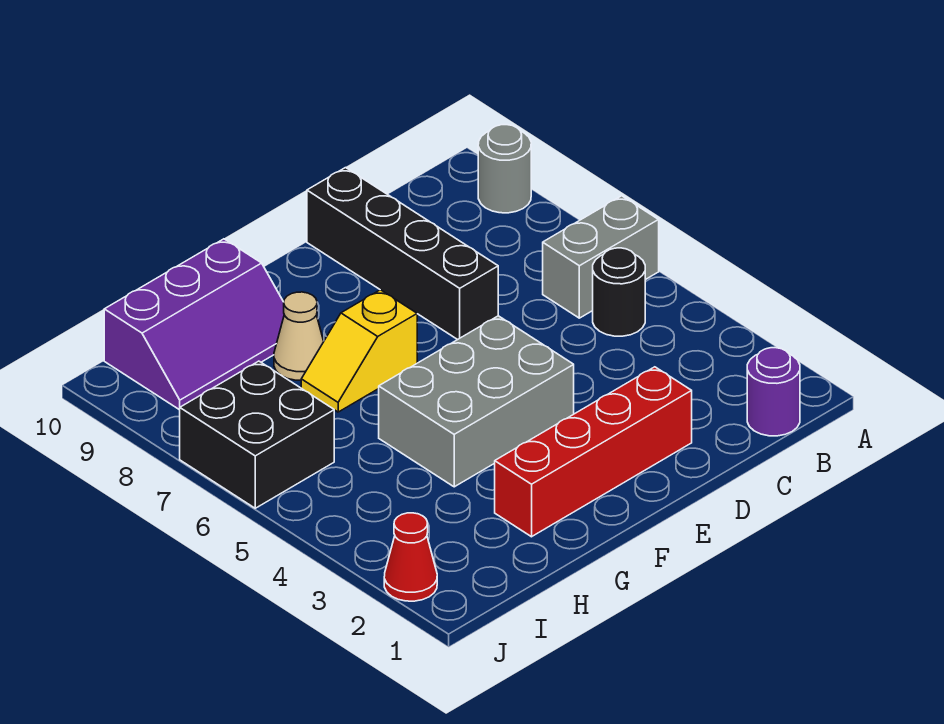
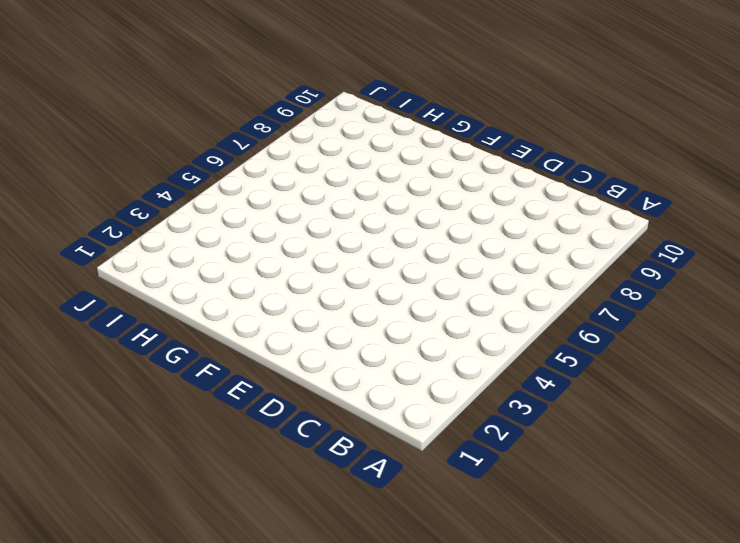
none -> grey 1x2 brick [543,196,659,318]
none -> grey 1x1 round brick [478,125,531,213]
none -> purple 1x1 round brick [747,348,800,436]

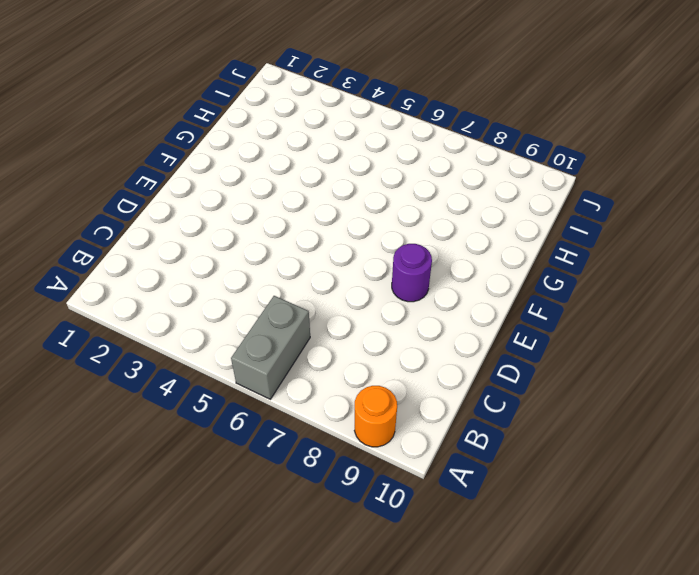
orange 1x1 round brick [354,386,397,447] -> grey 1x1 round brick [478,125,531,213]
purple 1x1 round brick [392,244,432,302] -> purple 1x1 round brick moved to [747,348,800,436]
none -> black 1x1 round brick [593,248,645,336]
none -> red 1x4 brick [495,367,692,537]
none -> black 1x4 brick [307,168,498,340]

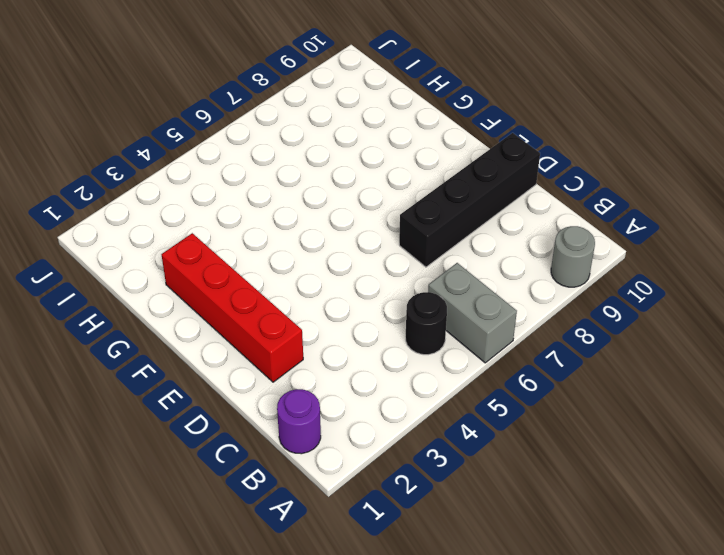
none -> grey 2x3 brick [379,316,574,487]
none -> yellow 1x2 slope [301,290,417,412]
none -> tan 1x1 cone [274,292,324,380]

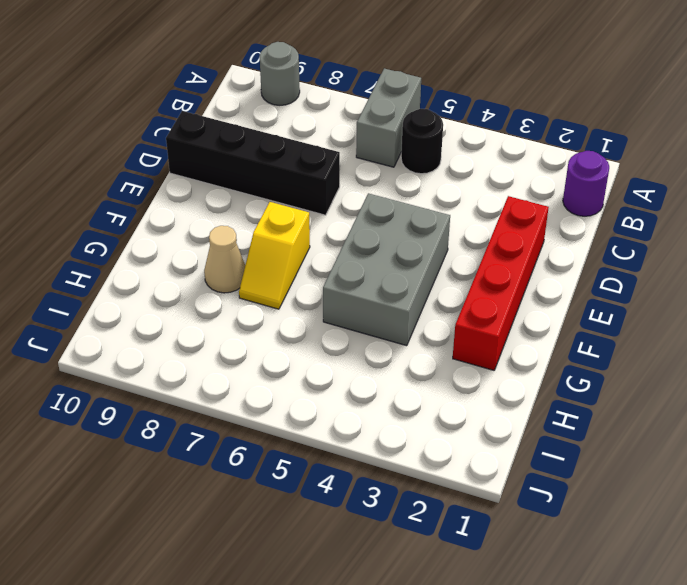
none -> purple 2x3 slope [104,239,284,410]
none -> black 2x2 brick [180,361,334,508]
none -> red 1x1 cone [384,513,437,601]

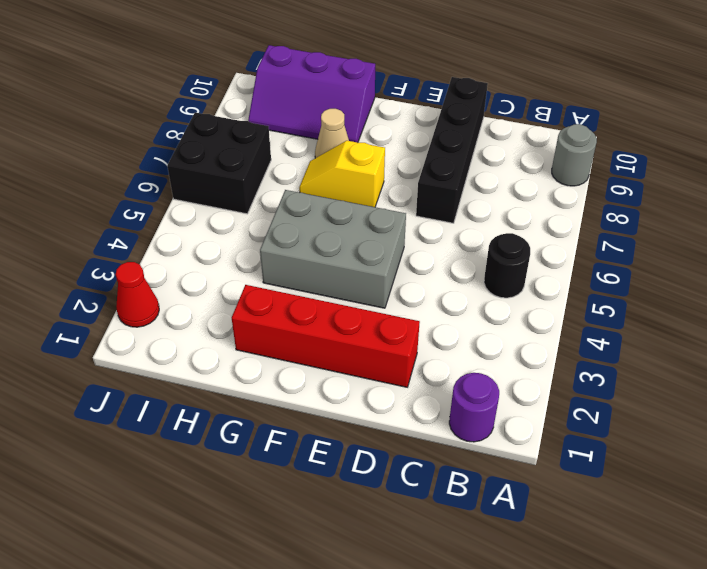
none -> grey 1x2 brick [543,196,659,318]

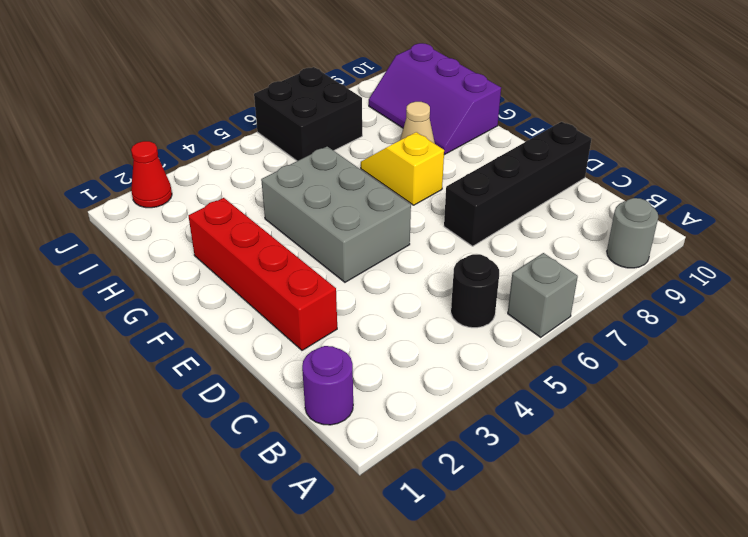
grey 1x1 brick [508,253,578,337] -> grey 1x2 brick [543,196,659,318]

